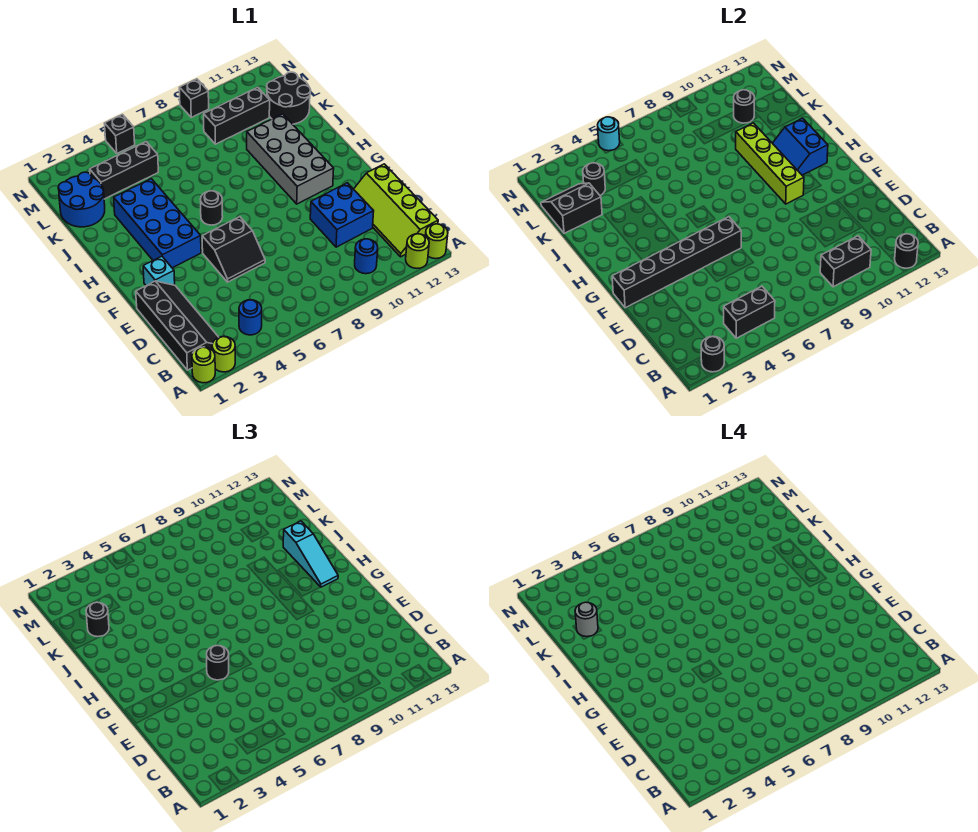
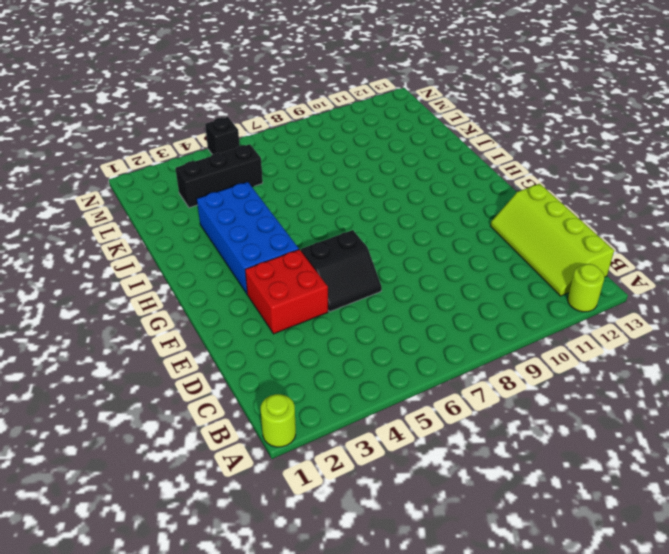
red 2x2 brick [245,249,328,334] -> none
none -> lime 1x1 round brick [212,336,235,372]
none -> lime 1x1 round brick [425,224,448,259]
none -> black 2x4 slope [136,281,219,370]
none -> blue 1x1 round brick [239,300,262,335]

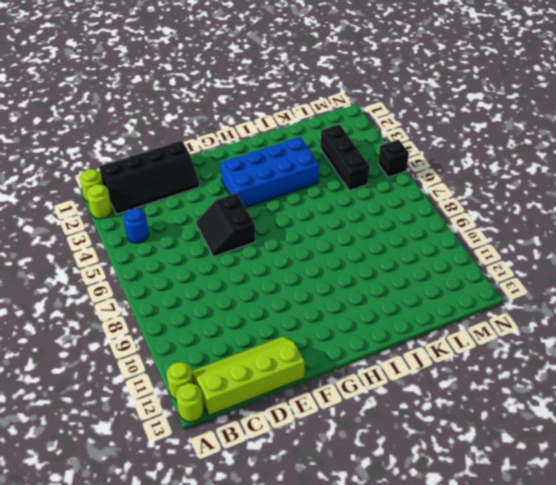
none -> blue 1x1 round brick [355,239,378,274]
none -> blue 2x2 brick [310,183,374,247]
none -> cyan 1x1 brick [143,256,175,286]
none -> grey 2x4 brick [247,114,334,204]

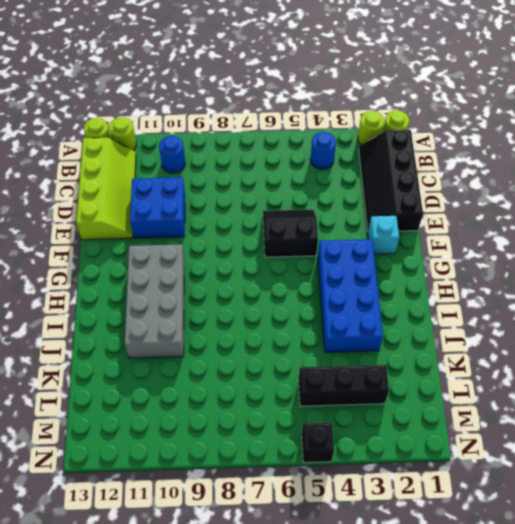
none -> black 1x1 round brick [201,191,223,225]
none -> blue 2x2 round brick [58,172,105,227]
none -> black 2x2 round brick [267,72,311,124]
none -> black 1x3 brick [204,87,270,144]

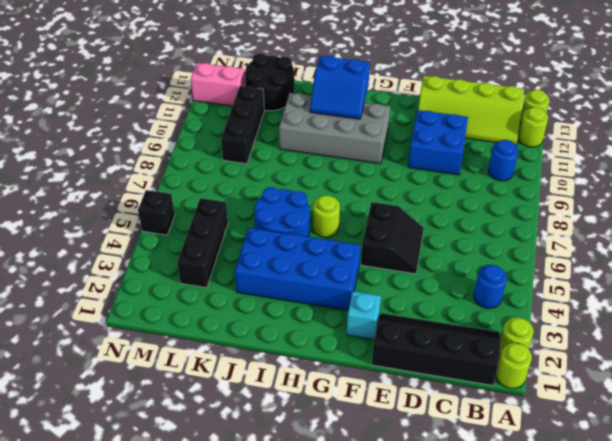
lime 1x1 round brick [313,195,340,237] -> black 1x1 round brick [201,191,223,225]
blue 2x2 round brick [254,187,310,237] -> blue 2x2 round brick moved to [58,172,105,227]
pink 1x2 brick [191,63,245,106] -> none
none -> black 1x1 brick [179,79,209,117]
none -> black 1x1 round brick [701,336,724,372]
none -> black 1x1 round brick [895,234,918,268]
none -> black 1x2 brick [724,286,775,338]

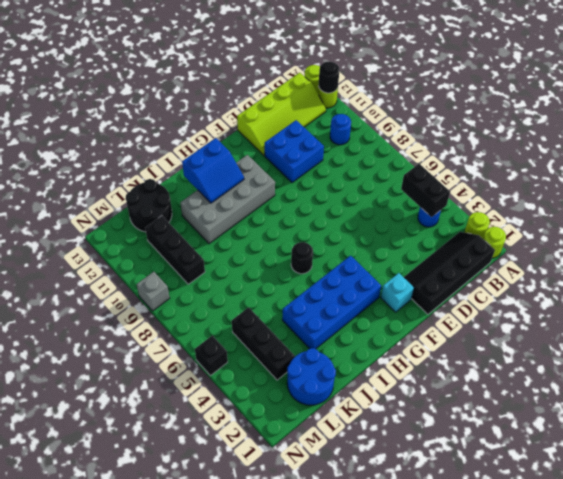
grey 1x1 brick [137,272,170,311] -> black 1x1 brick [179,79,209,117]
none -> black 2x2 slope [202,217,265,282]
none -> black 1x1 round brick [701,336,724,372]
none -> black 1x2 brick [820,236,871,287]
none -> black 1x6 brick [612,217,741,308]

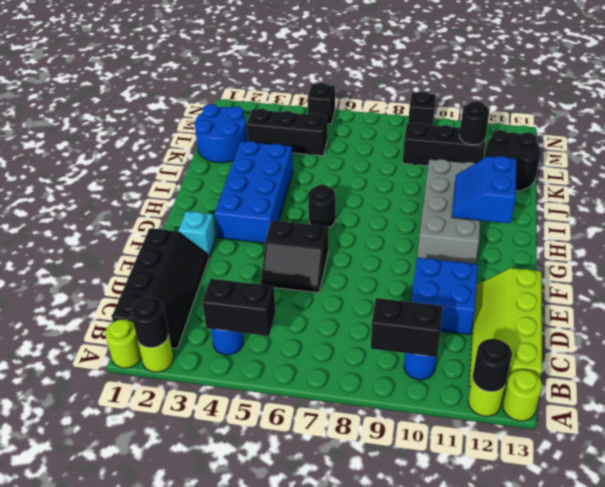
none -> black 1x6 brick [612,217,741,308]
none -> lime 1x4 brick [736,123,804,204]
none -> black 2x2 slope [541,183,602,233]
none -> black 1x1 round brick [583,163,605,196]

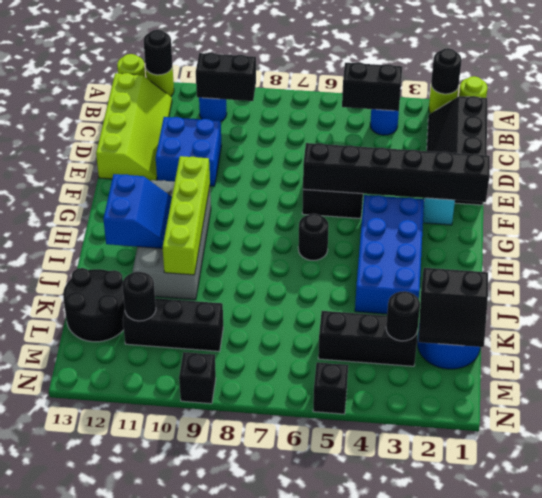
none -> cyan 1x1 round brick [598,117,620,151]
none -> black 1x1 round brick [207,645,229,680]
none -> cyan 1x3 slope [283,521,338,587]
none -> black 1x1 round brick [86,602,109,637]

